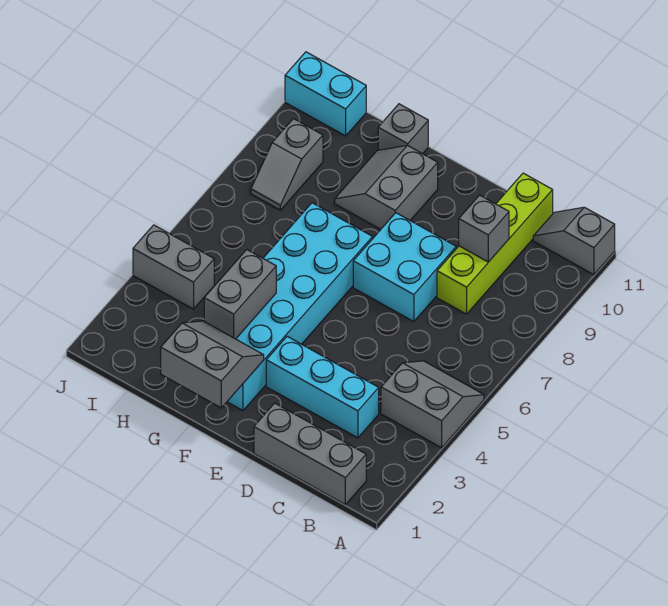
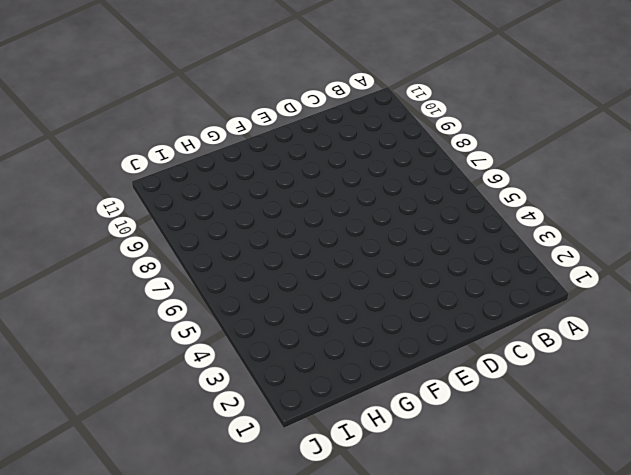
none -> grey 2x2 slope [381,361,484,448]
none -> grey 1x2 slope [533,207,615,275]
none -> grey 1x3 brick [254,403,366,505]

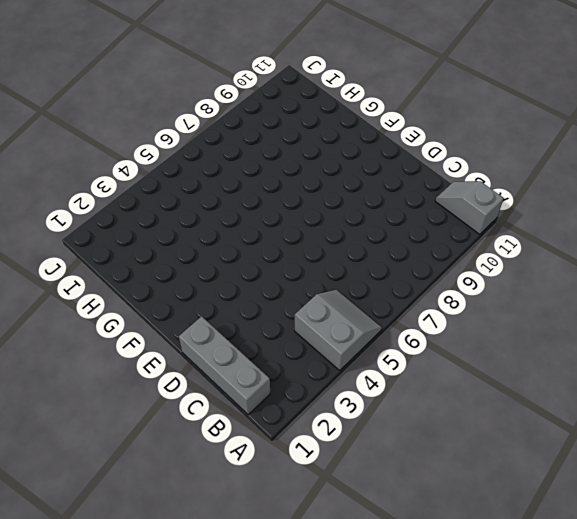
none -> cyan 1x3 brick [266,336,379,438]
none -> lime 1x4 brick [437,173,553,314]
none -> cyan 2x2 brick [353,213,456,322]

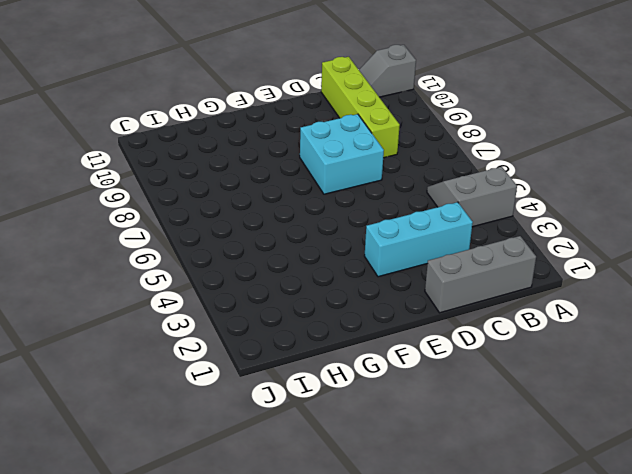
none -> cyan 2x6 brick [227,203,373,410]
none -> grey 2x2 slope [335,145,438,229]
none -> grey 1x1 brick [378,104,428,154]

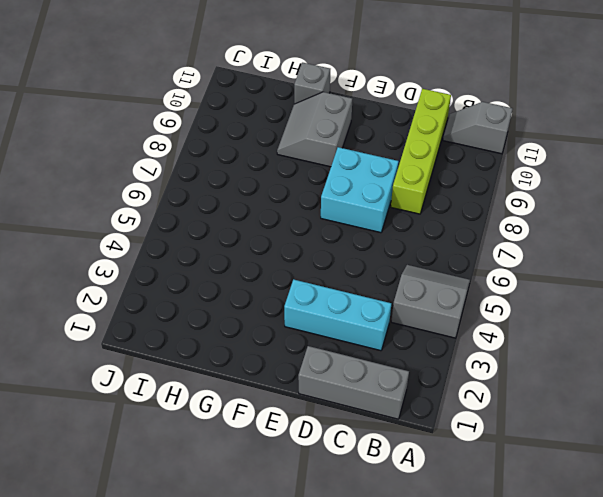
none -> cyan 2x6 brick [227,203,373,410]
none -> grey 1x2 brick [133,225,214,309]
none -> grey 1x2 slope [251,119,323,210]

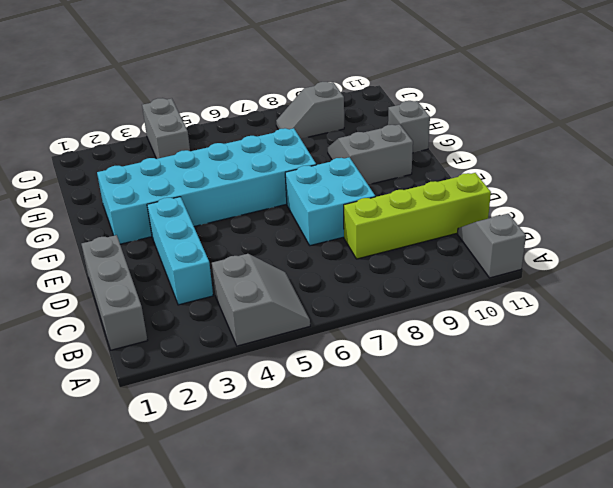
none -> cyan 1x2 brick [285,52,366,136]
none -> grey 1x1 brick [459,195,509,262]
none -> grey 2x2 slope [161,321,264,408]

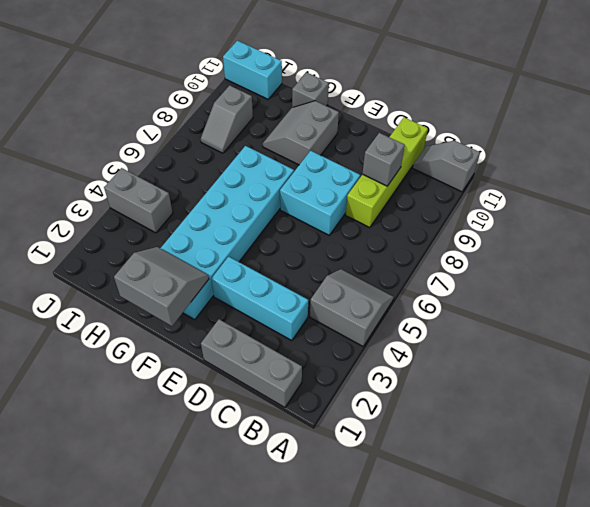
none -> grey 1x2 brick [204,250,276,339]

